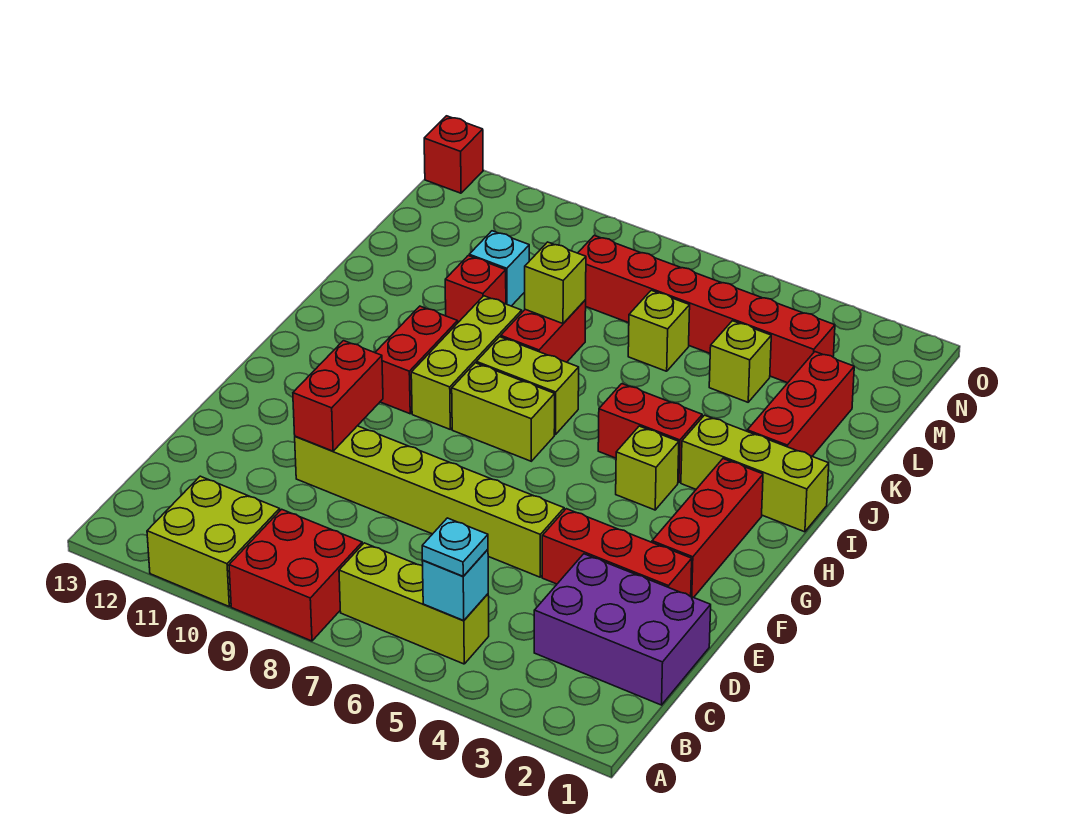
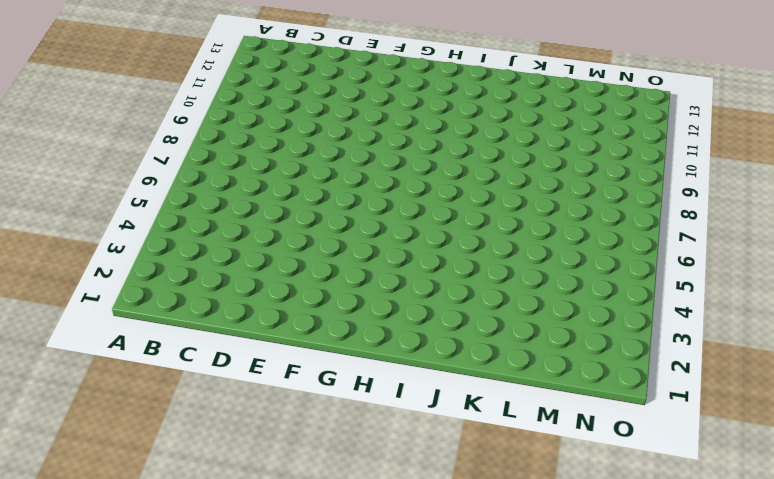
none -> red 2x2 brick [229,509,362,641]
none -> lime 2x2 brick [147,476,280,606]
none -> lime 1x3 brick [339,543,489,664]

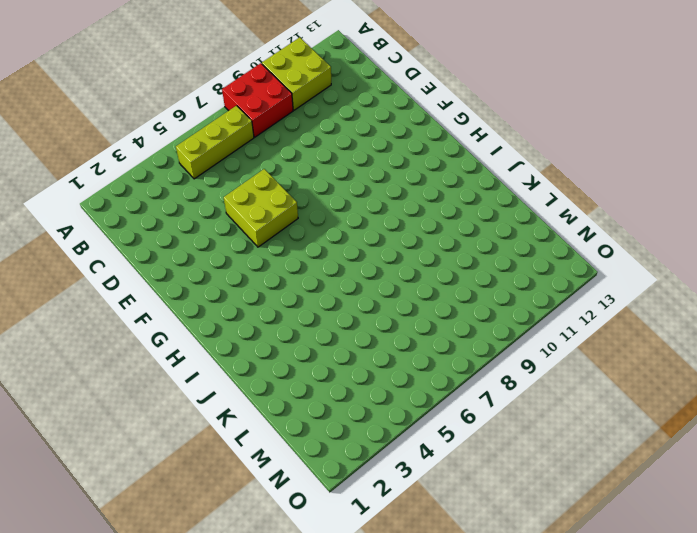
lime 2x2 brick [224,169,298,247] -> lime 1x6 brick [295,426,564,577]
none -> purple 2x3 brick [534,554,711,705]
none -> red 1x3 brick [542,509,692,596]
none -> red 1x3 brick [652,459,763,598]

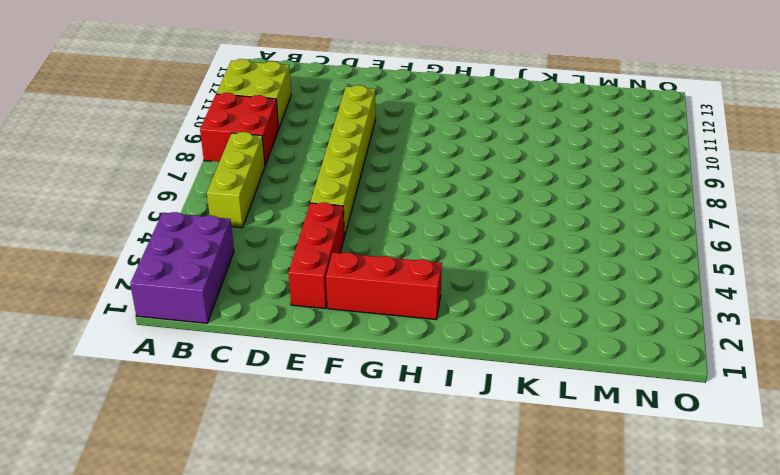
purple 2x3 brick [130,212,234,323] -> purple 2x3 brick moved to [534,554,711,705]
none -> lime 1x1 brick [616,426,679,510]
none -> lime 1x2 brick [452,363,555,461]
none -> lime 1x3 brick [411,296,522,429]

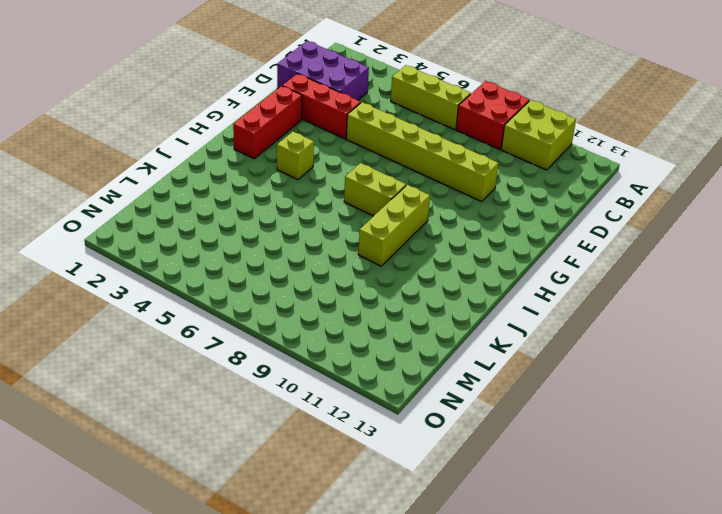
none -> red 1x2 brick [375,306,458,414]
none -> lime 1x3 brick [681,415,829,532]
none -> red 1x2 brick [598,384,702,483]

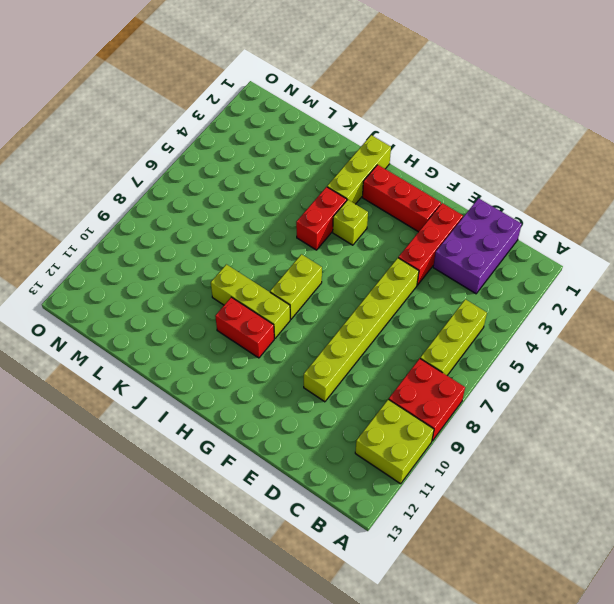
none -> lime 1x2 brick [476,337,579,435]
none -> red 1x3 brick [747,352,854,456]
none -> red 1x2 brick [501,300,586,362]

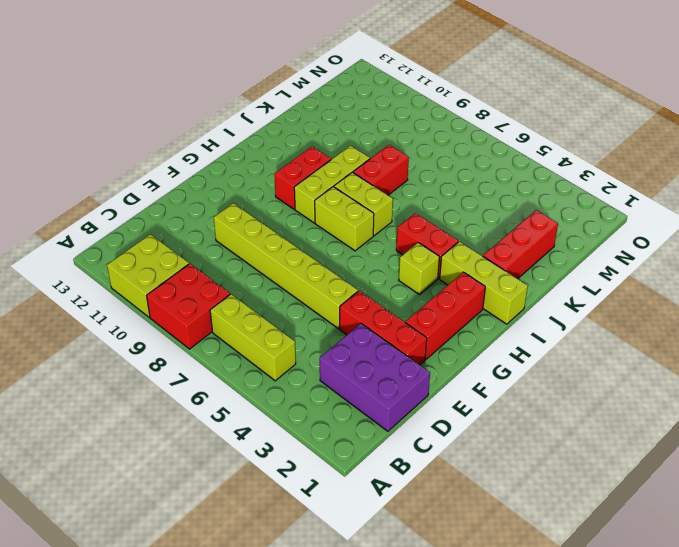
none -> red 1x1 brick [445,256,506,322]
none -> lime 1x1 brick [709,321,771,402]
none -> lime 1x1 brick [628,290,690,371]

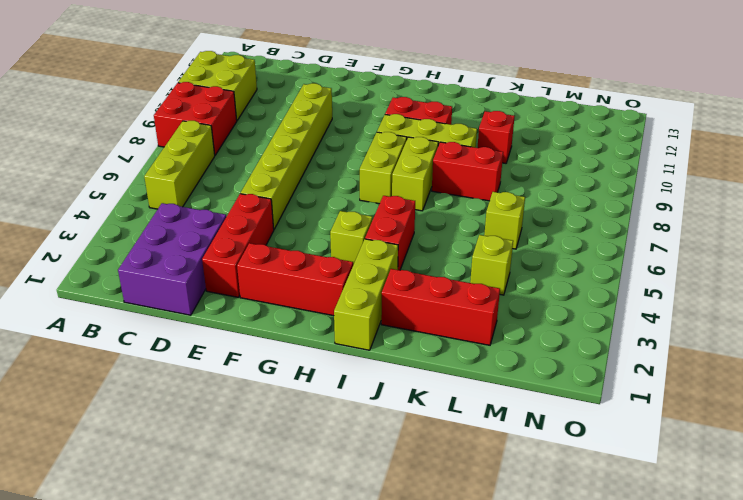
none -> cyan 1x1 brick [469,231,529,306]
none -> red 1x6 brick [578,235,835,383]
none -> red 1x1 brick [424,116,483,193]

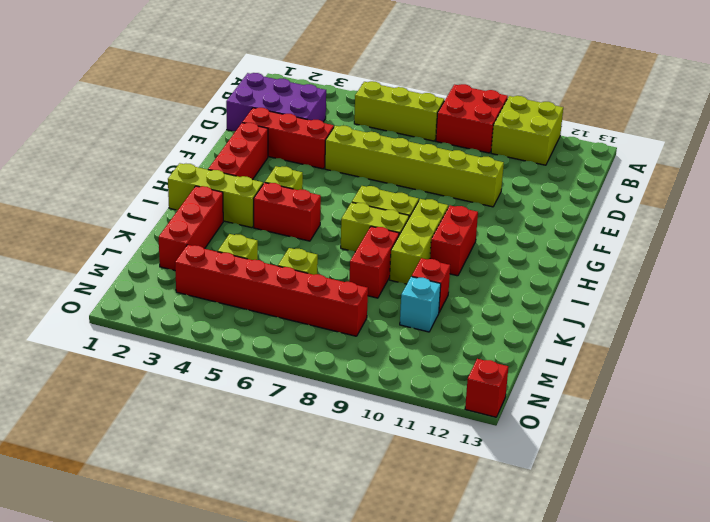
none -> cyan 1x1 brick [422,549,488,621]
none -> red 1x2 brick [293,341,383,451]
none -> lime 1x1 brick [525,242,586,324]

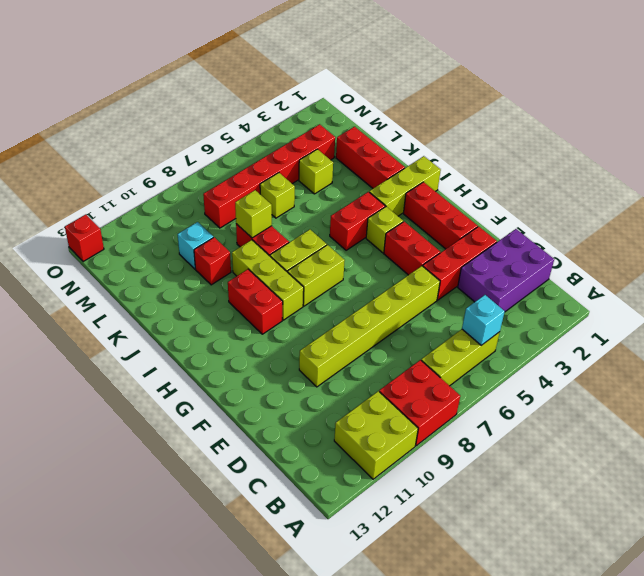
red 1x2 brick [384,222,440,275] -> red 1x2 brick moved to [293,341,383,451]
none -> cyan 1x1 plate [422,518,488,576]

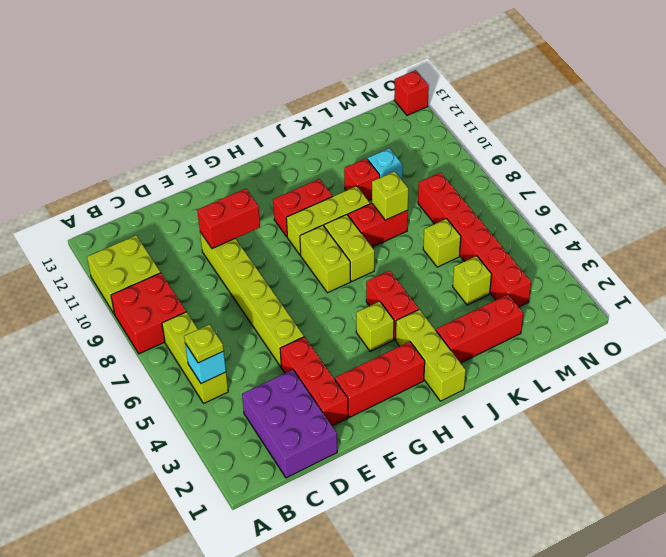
lime 1x1 plate [184,324,224,363] -> cyan 1x1 plate [422,518,488,576]

